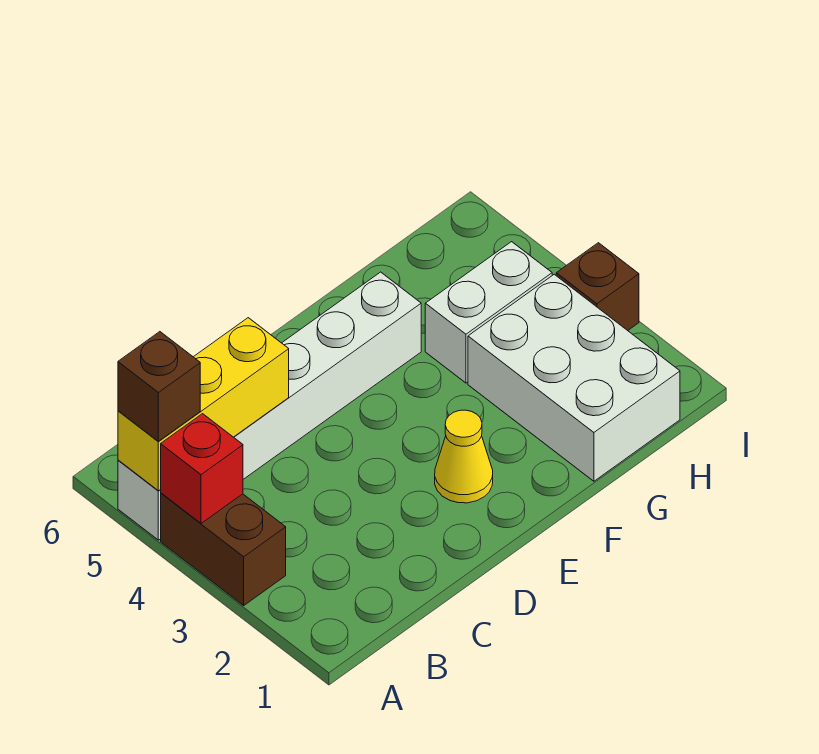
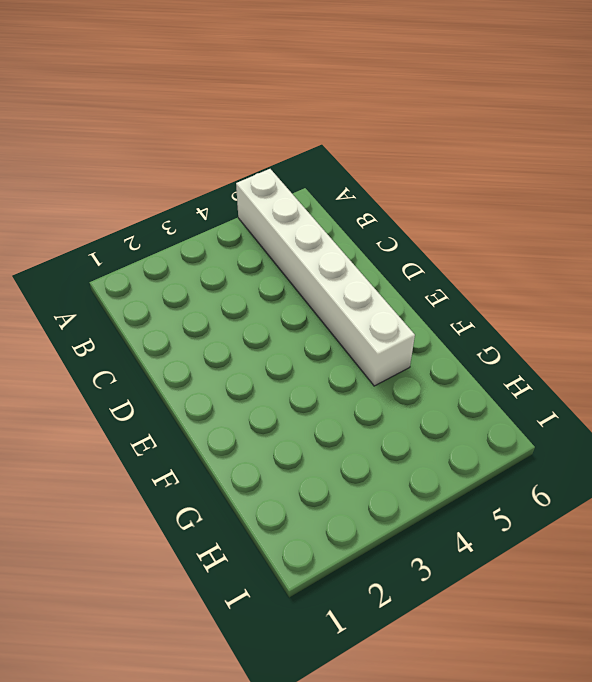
none -> brown 1x2 brick [161,493,286,605]
none -> yellow 1x1 cone [435,410,493,503]

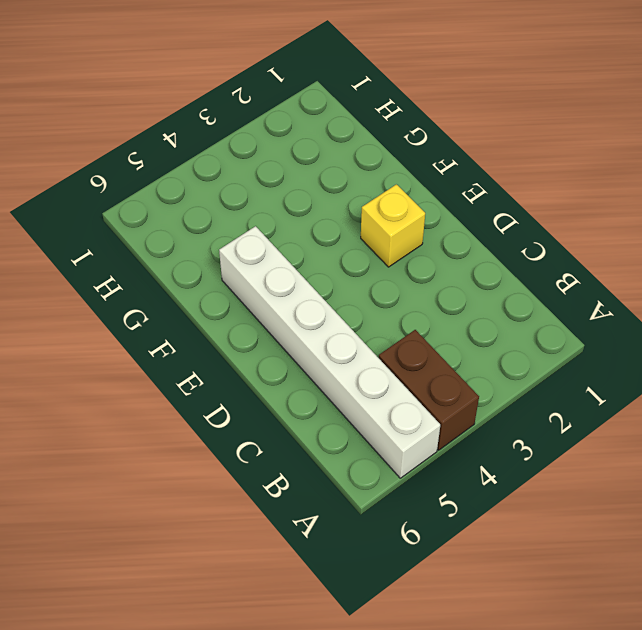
brown 1x2 brick [379,330,479,450] -> brown 1x2 brick turned to [161,493,286,605]
yellow 1x1 brick [361,184,425,267] -> yellow 1x1 cone [435,410,493,503]
none -> white 2x3 brick [468,274,680,481]
none -> white 1x2 brick [425,242,552,383]

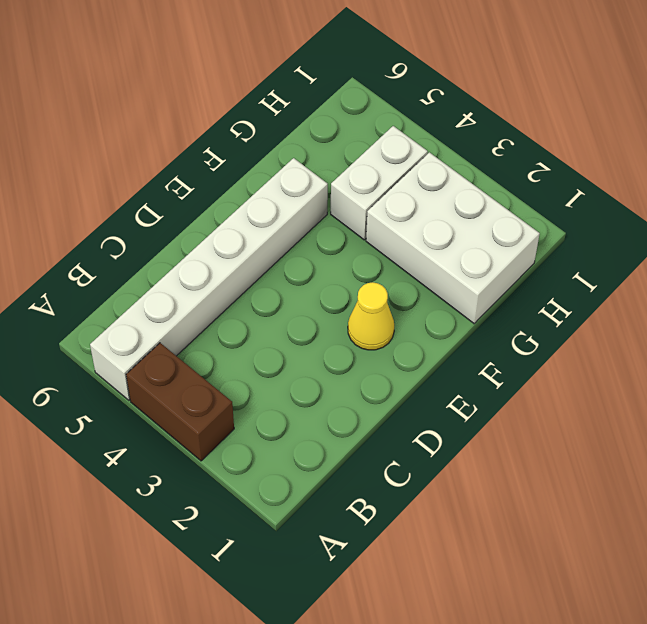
none -> brown 1x1 brick [556,243,639,331]
none -> red 1x1 brick [161,414,243,523]

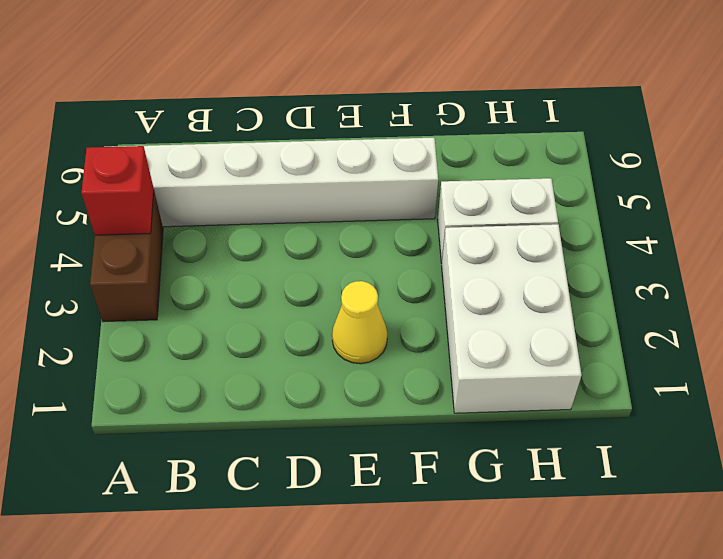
none -> brown 1x1 brick [556,243,639,331]
none -> yellow 1x3 brick [118,318,289,491]

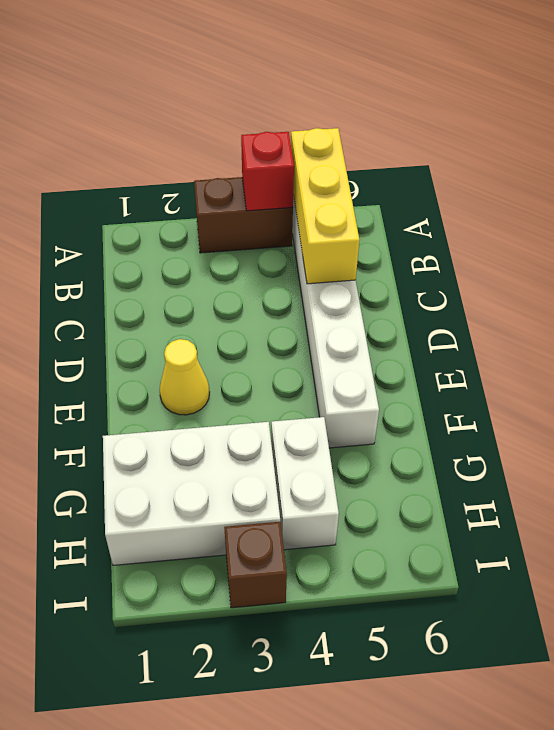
none -> brown 1x1 brick [118,332,200,442]

